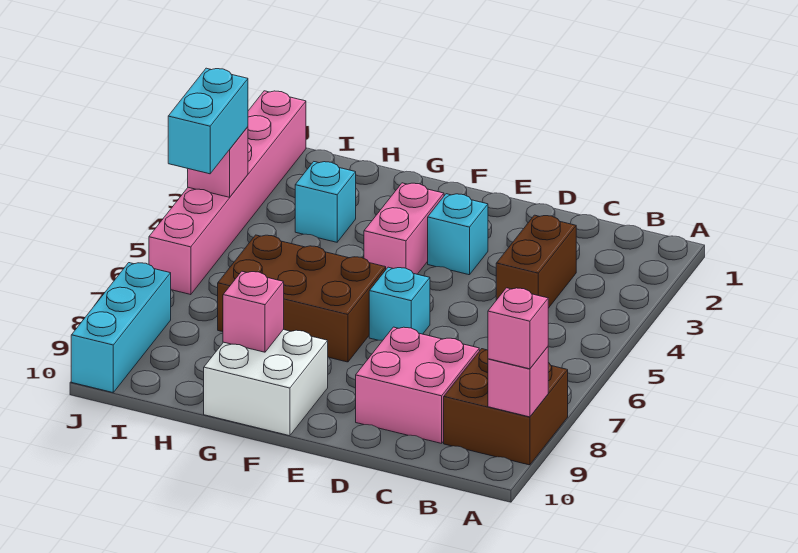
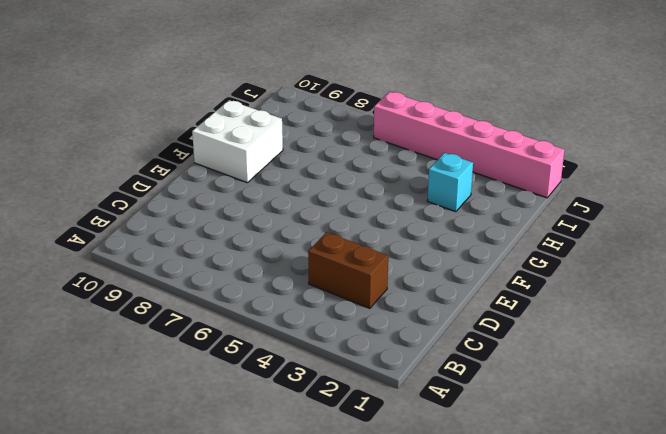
none -> brown 2x2 brick [444,349,568,465]
none -> pink 2x2 brick [356,327,479,443]
none -> cyan 1x1 brick [428,194,488,275]

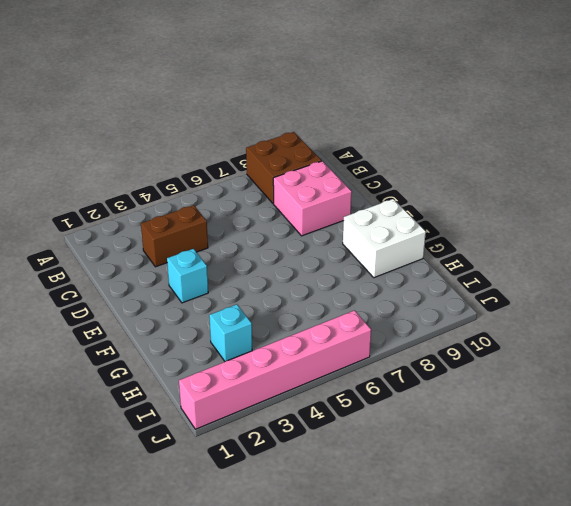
none -> cyan 1x1 brick [369,267,430,340]
none -> pink 1x2 brick [364,183,444,274]
none -> brown 2x3 brick [218,235,386,362]

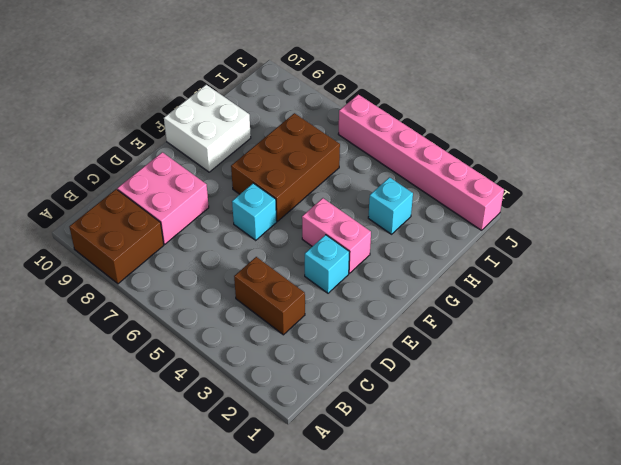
none -> cyan 1x3 brick [71,263,171,392]
none -> pink 1x1 brick [488,347,548,417]
none -> pink 1x1 brick [223,271,284,352]

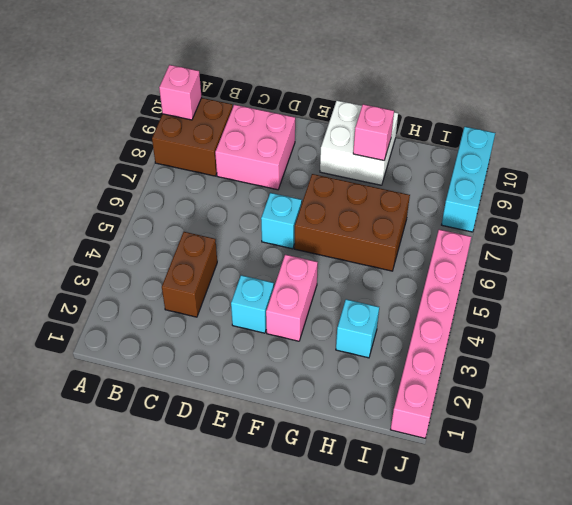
none -> pink 1x1 brick [188,127,248,197]
none -> pink 1x1 brick [488,288,548,369]
none -> cyan 1x2 brick [168,68,248,174]

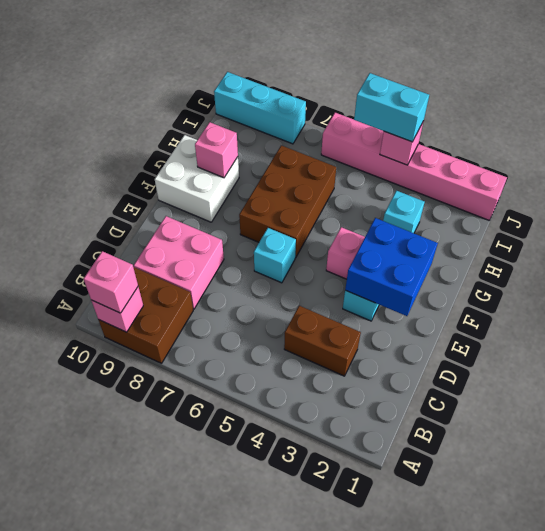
blue 2x2 brick [345,218,438,316] -> none

